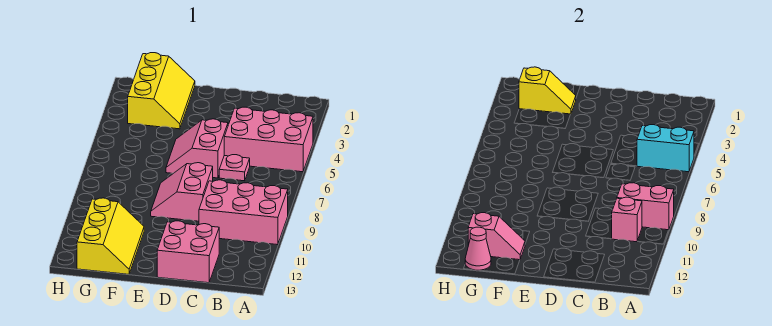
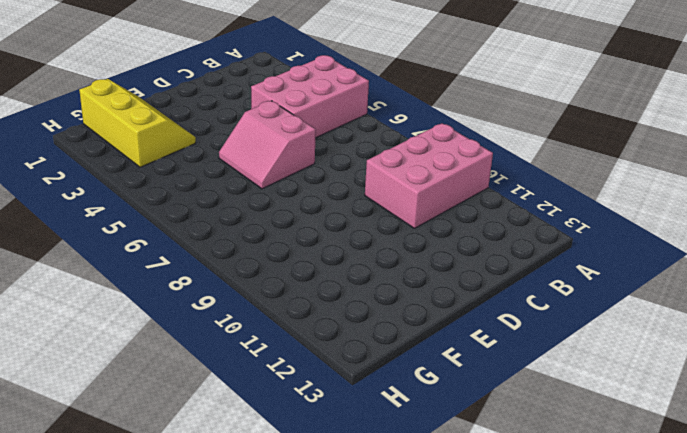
none -> pink 1x1 plate [219,155,250,181]
none -> pink 2x2 brick [157,221,219,283]
none -> pink 2x2 slope [151,163,213,221]

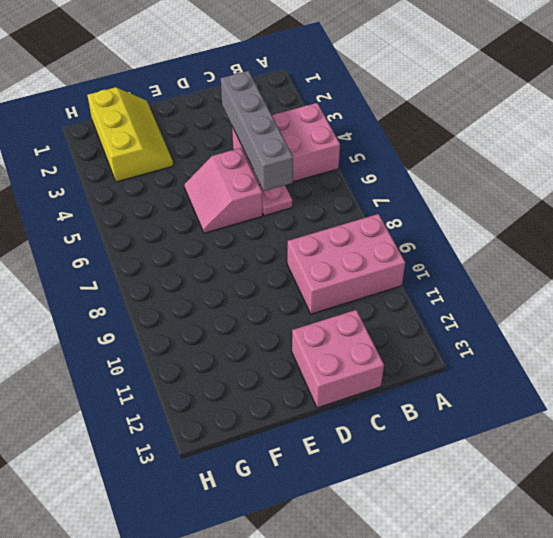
grey 1x4 brick [221,71,293,191] -> none
none -> pink 2x2 slope [151,163,213,221]
none -> yellow 2x3 slope [77,198,144,274]
none -> cyan 1x2 brick [637,125,694,172]

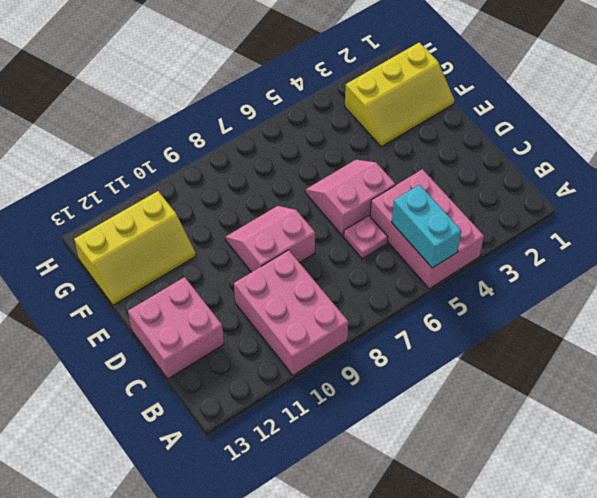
none -> pink 1x2 brick [617,183,674,230]
none -> pink 1x1 brick [612,197,642,242]
none -> yellow 1x2 slope [519,67,576,114]

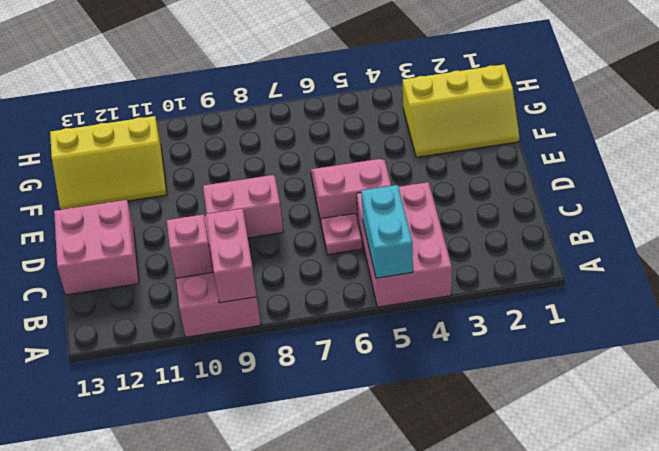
none -> yellow 1x2 slope [519,67,576,114]
none -> pink 1x2 slope [468,213,525,260]
none -> pink 1x1 cone [465,227,491,270]

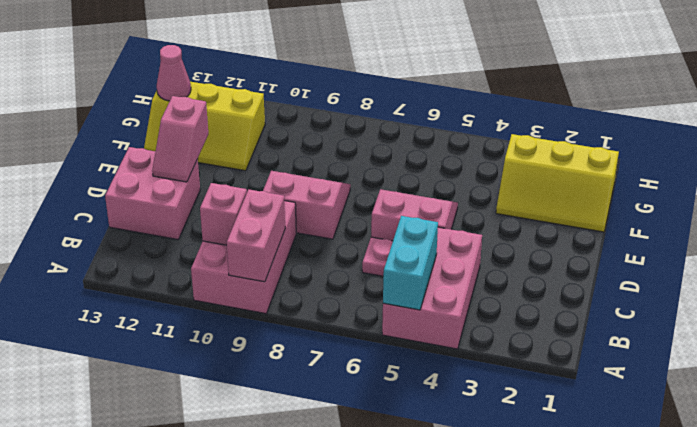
pink 1x2 slope [152,96,208,182] -> pink 1x2 slope moved to [468,213,525,260]
none -> yellow 1x2 slope [519,67,576,114]

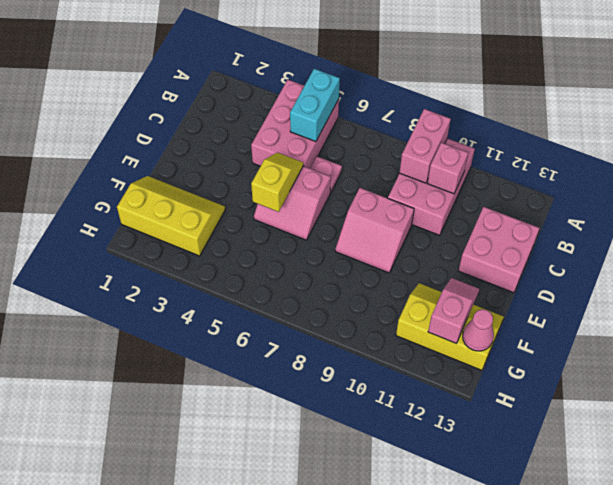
yellow 1x2 slope [251,153,303,212] -> yellow 1x2 slope moved to [519,67,576,114]

